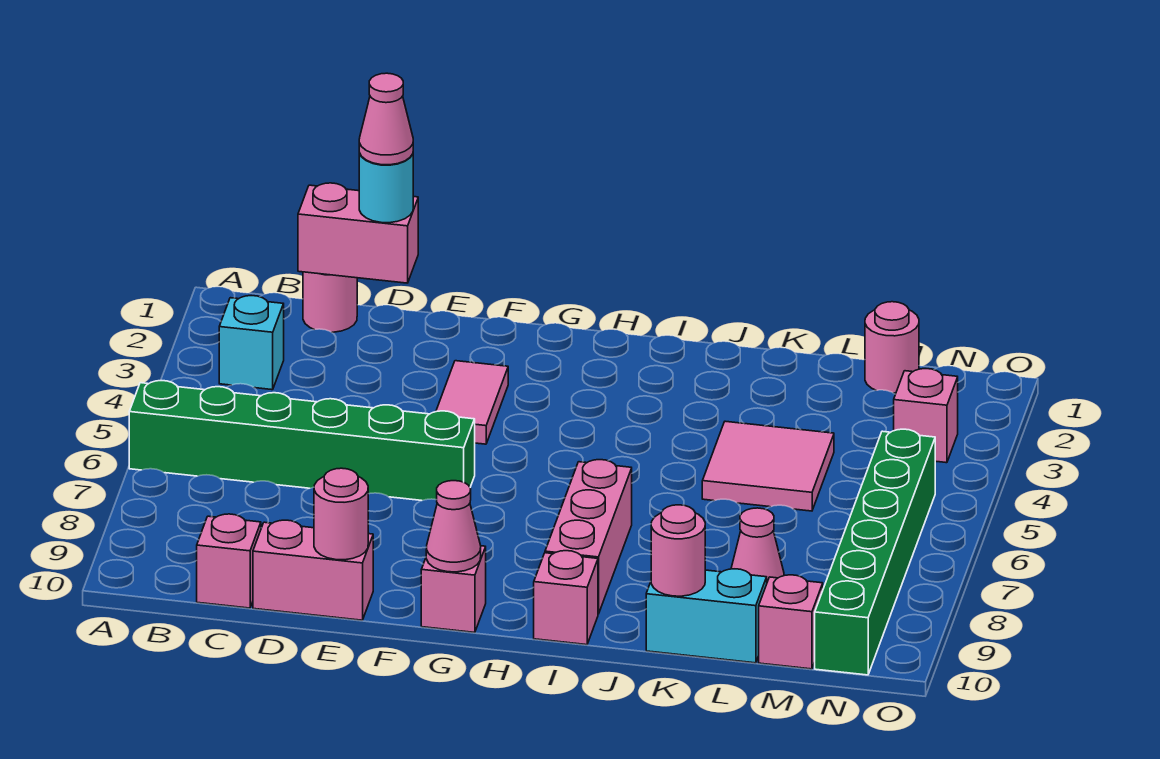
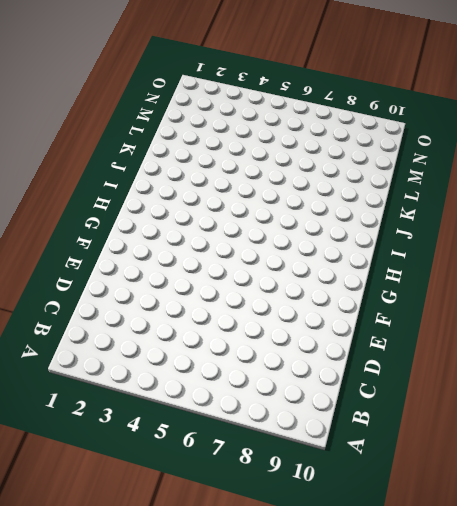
none -> green 1x6 brick [129,381,475,501]
none -> cyan 1x1 brick [219,296,284,390]
none -> pink 1x1 round brick [303,272,357,332]

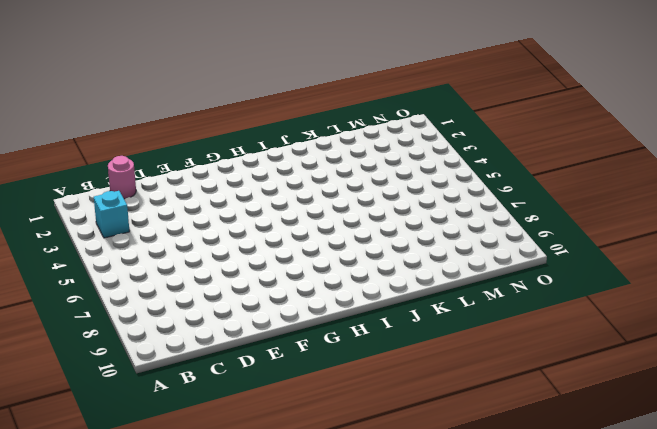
none -> green 1x6 brick [129,381,475,501]
none -> pink 1x1 brick [197,514,261,608]
none -> pink 1x2 brick [253,520,373,620]

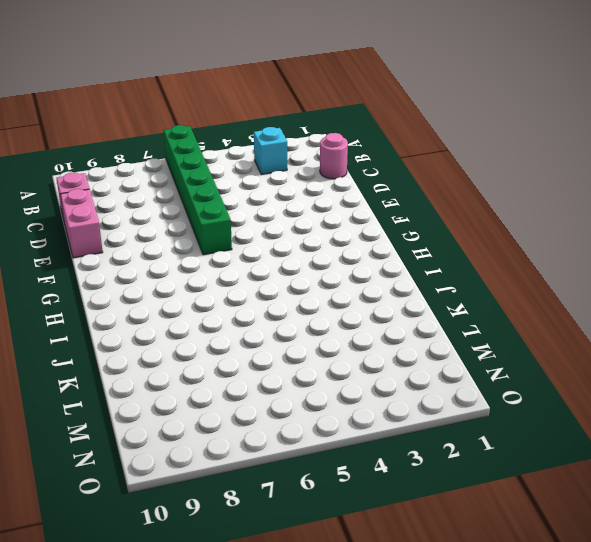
none -> pink 1x2 tile [436,361,508,444]
none -> pink 1x1 brick [421,546,486,632]
none -> pink 1x3 brick [545,460,632,614]

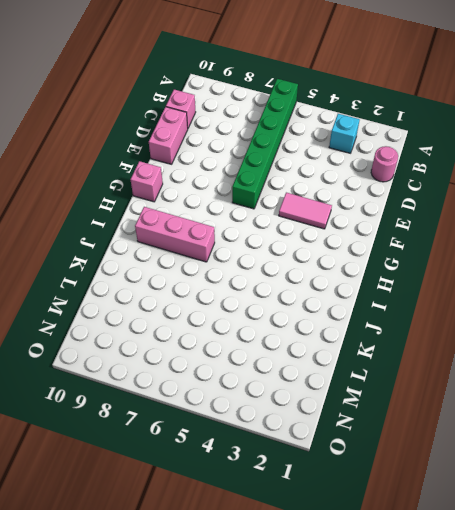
none -> pink 1x1 brick [534,551,598,645]
none -> pink 2x2 tile [702,421,834,511]
none -> cyan 1x2 brick [646,569,767,663]

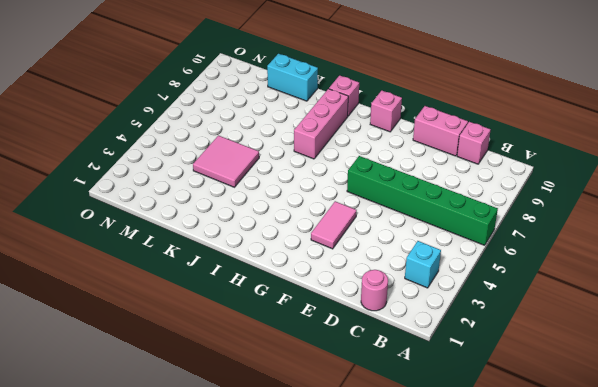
none -> pink 1x1 cone [731,508,784,582]
none -> pink 1x1 round brick [865,302,919,393]
none -> pink 1x1 brick [759,575,823,669]

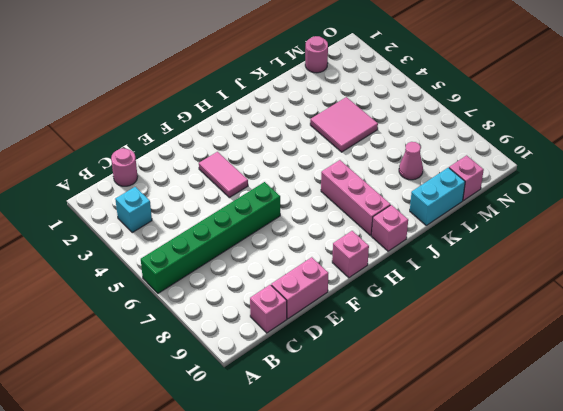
none -> pink 1x1 brick [894,369,958,463]
none -> green 1x6 brick [815,429,935,675]
none -> pink 1x2 brick [298,183,418,283]

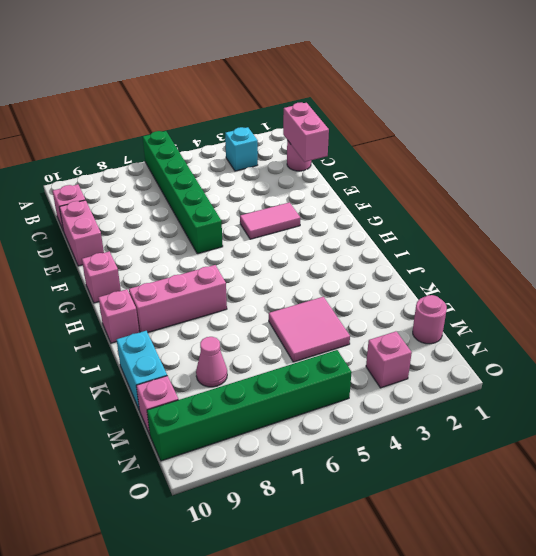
none -> pink 1x1 round brick [314,468,368,560]
none -> pink 1x1 cone [426,481,481,572]
none -> pink 1x1 round brick [651,505,705,596]

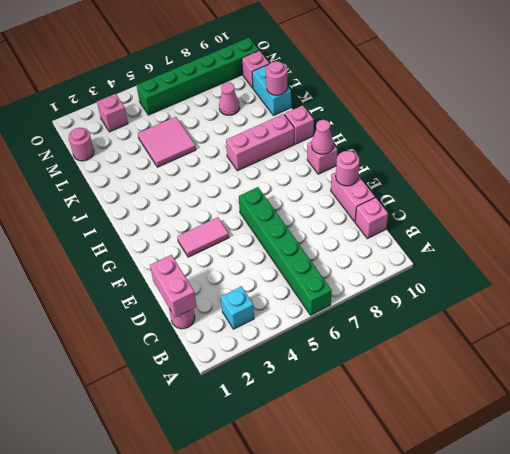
none -> cyan 1x1 round brick [359,153,413,223]
none -> pink 1x1 cone [359,73,413,165]

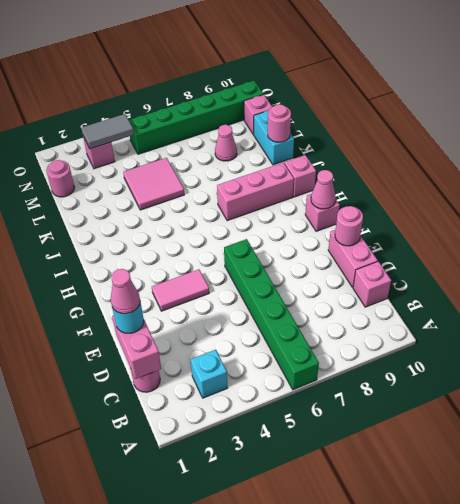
grey 1x2 tile [81,114,134,149] -> none

